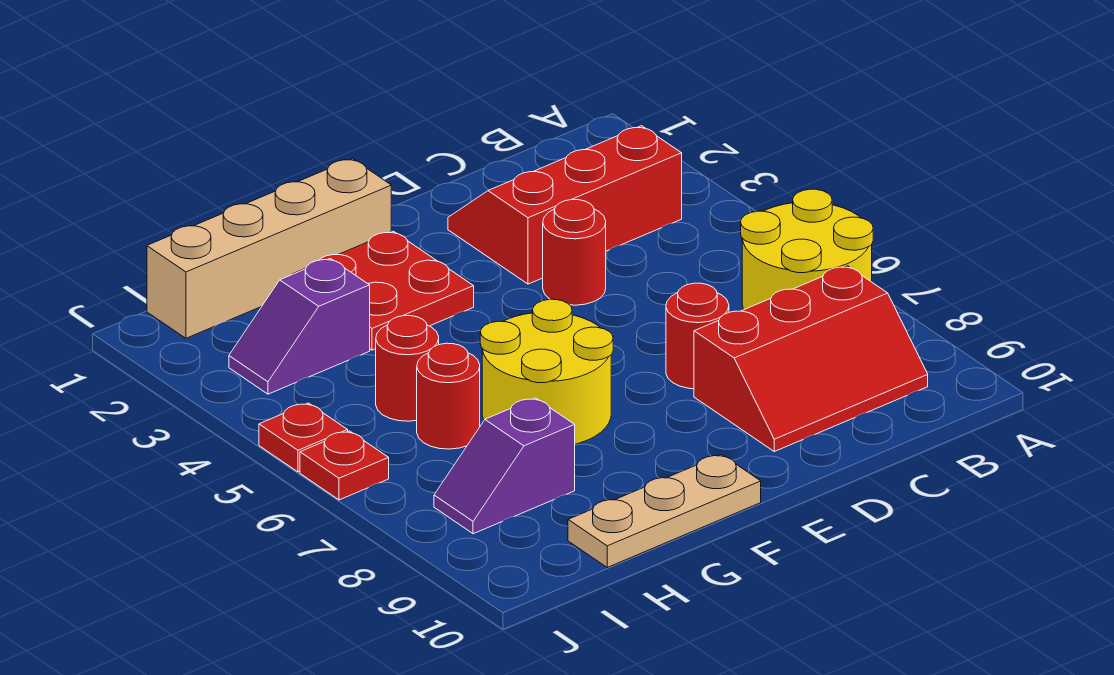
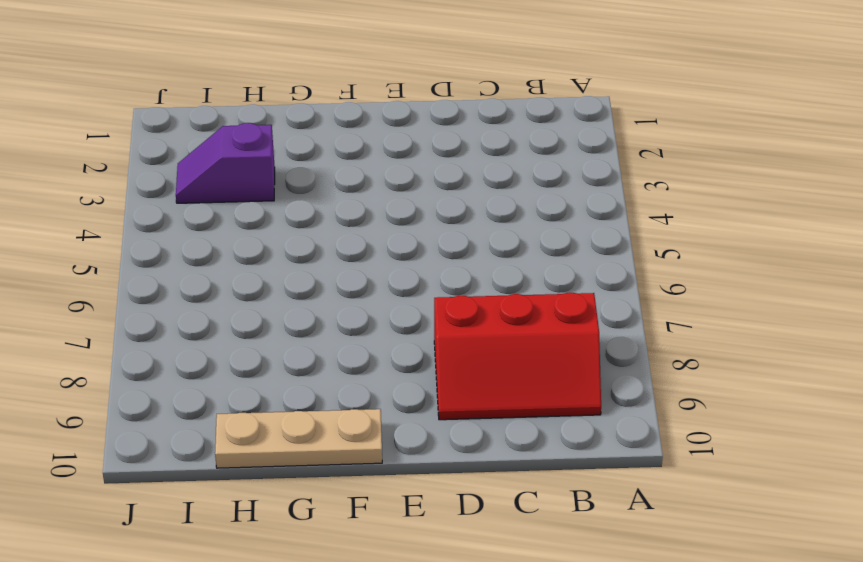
none -> yellow 2x2 round brick [741,189,873,310]
none -> red 2x3 slope [448,126,682,284]
none -> red 1x1 round brick [543,200,606,305]

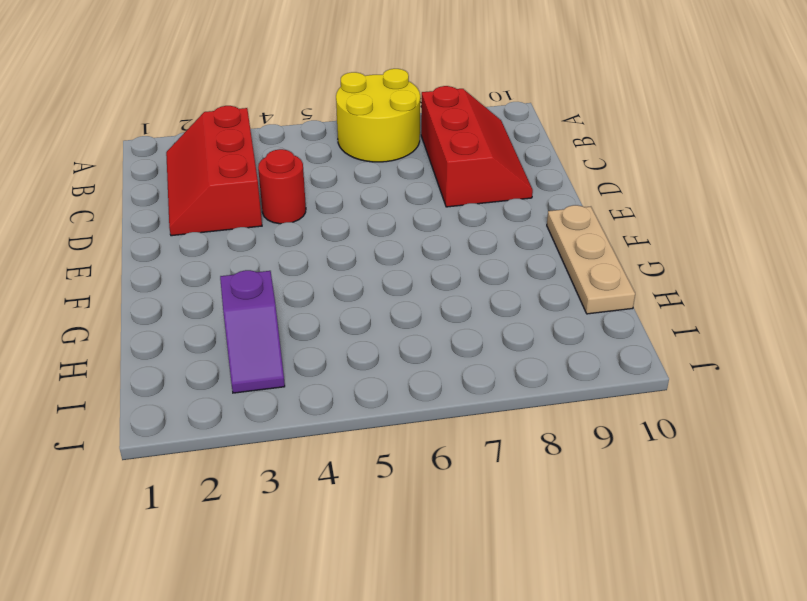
none -> red 1x1 round brick [666,283,729,389]
none -> tan 1x4 brick [147,159,391,338]
none -> red 2x2 plate [293,231,474,350]

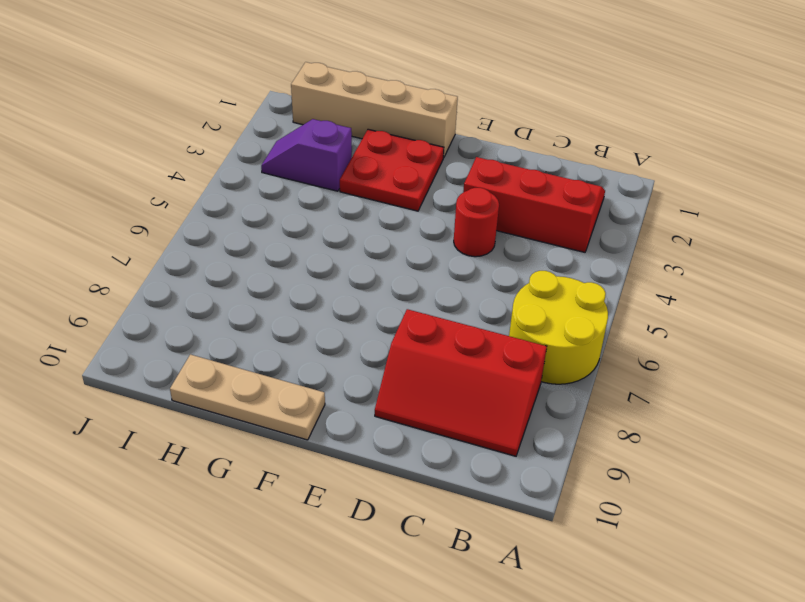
none -> red 1x1 round brick [666,283,729,389]
none -> yellow 2x2 round brick [480,299,613,444]
none -> red 1x1 round brick [376,316,439,421]

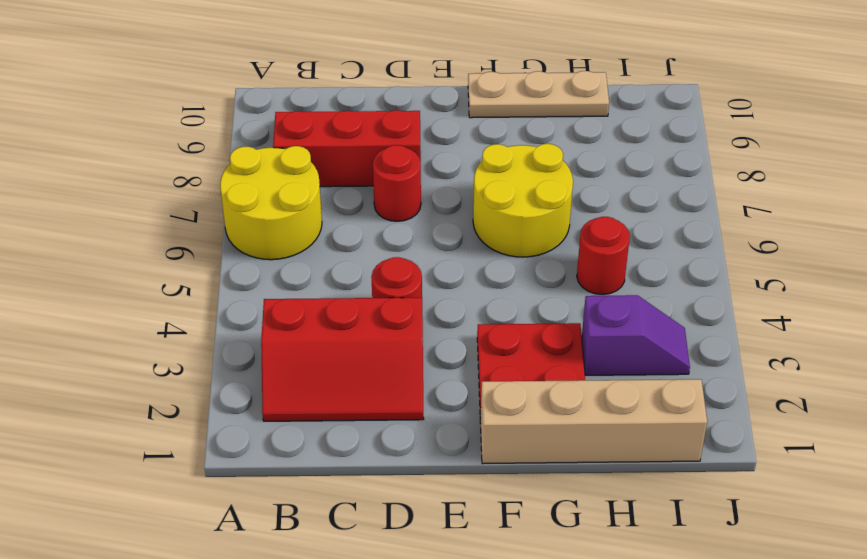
none -> red 1x1 round brick [417,343,480,449]
none -> purple 1x2 slope [434,398,575,534]
none -> red 1x1 plate [259,403,348,472]

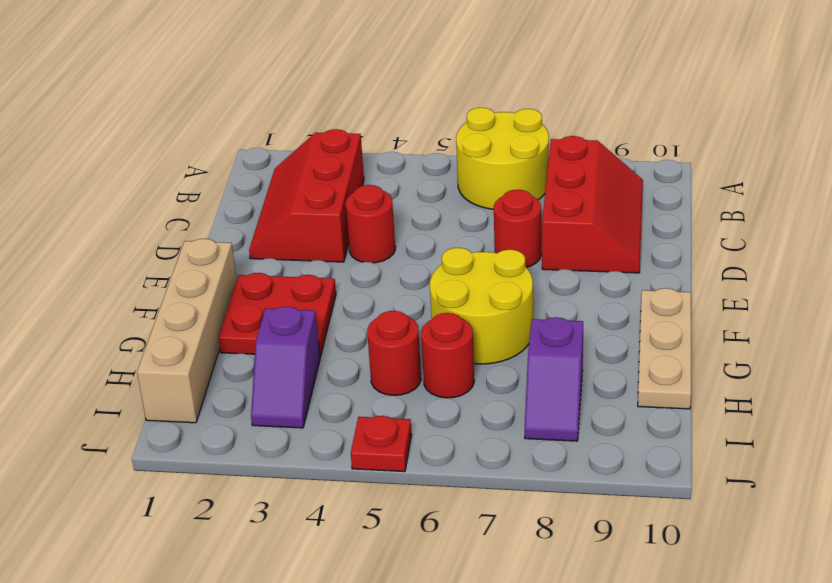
none -> red 1x1 plate [300,431,389,500]

